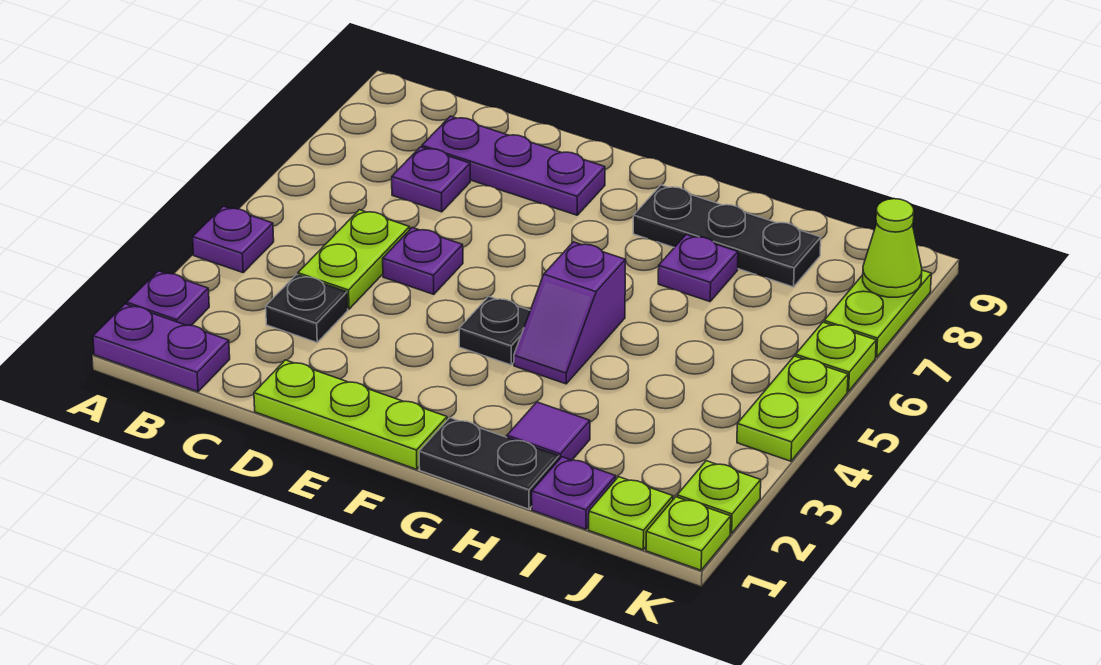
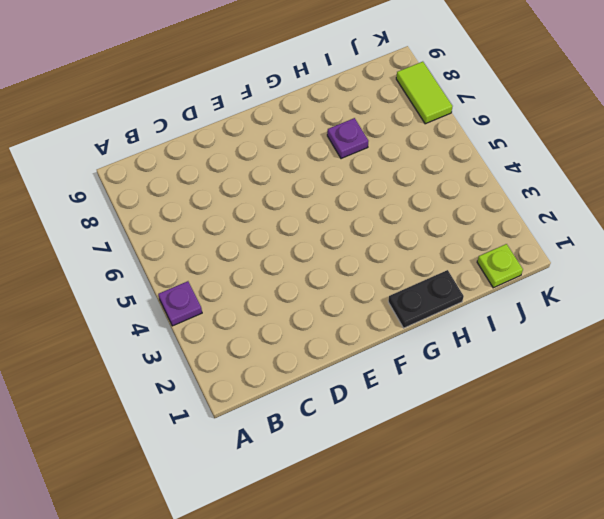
lime 1x2 tile [396,62,453,124] -> lime 1x2 plate [824,270,931,357]
none -> purple 1x2 plate [93,304,230,392]
none -> purple 1x1 plate [127,271,209,326]
none -> black 1x1 plate [266,275,348,342]

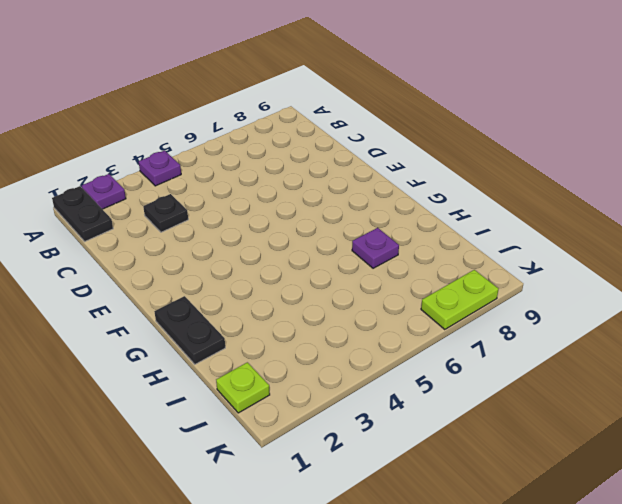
black 1x2 plate [52,186,113,241] -> purple 1x2 plate [93,304,230,392]
none -> lime 1x2 plate [298,210,410,309]
none -> purple 1x1 plate [392,147,470,212]
none -> purple 1x3 plate [422,116,605,215]

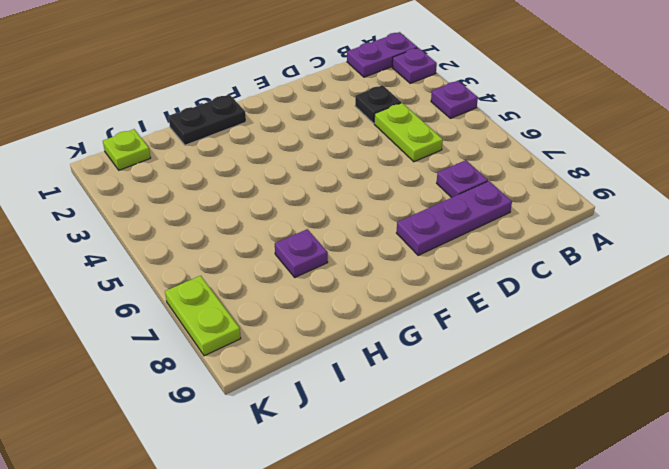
none -> lime 1x3 plate [254,360,447,469]
none -> purple 1x1 plate [383,228,463,294]
none -> black 1x1 plate [459,296,530,365]

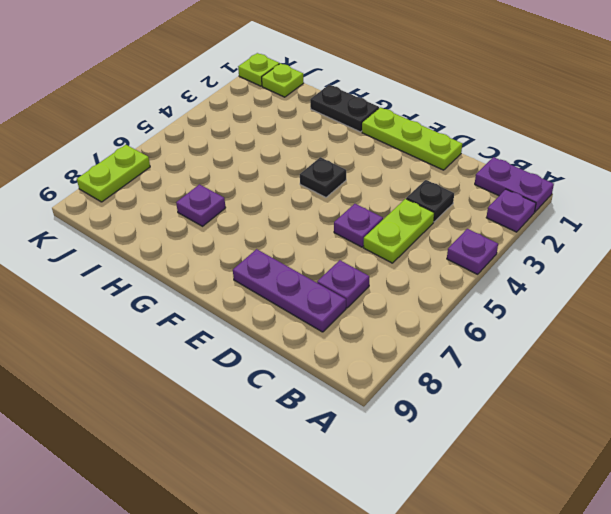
none -> purple 1x2 slope [514,242,626,384]
none -> black 1x3 plate [633,185,821,287]
none -> purple 1x1 tile [507,402,590,460]

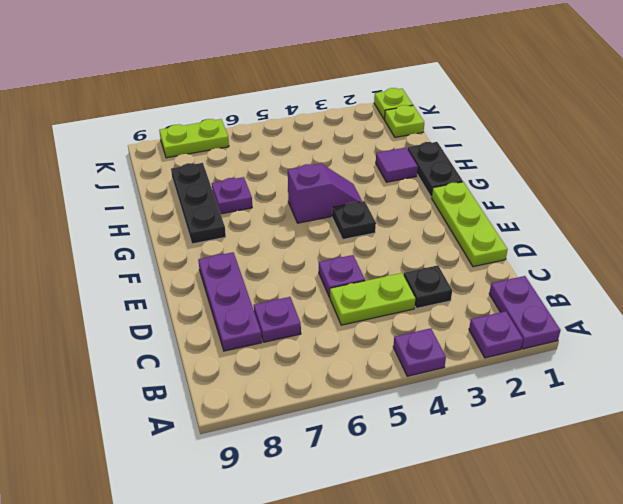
none -> purple 1x1 plate [532,457,616,529]
none -> lime 1x1 plate [677,461,761,533]
none -> lime 1x2 plate [737,356,848,461]

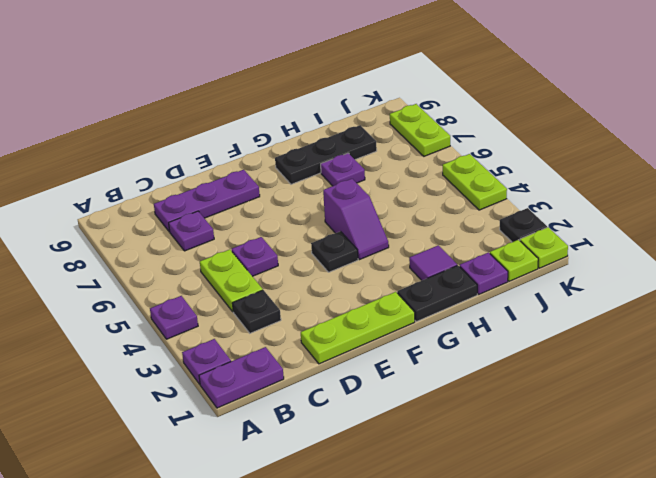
black 1x1 plate [500,208,547,242] -> lime 1x1 plate [677,461,761,533]
none -> lime 1x1 plate [796,322,876,391]
none -> lime 1x1 cone [863,199,922,297]

